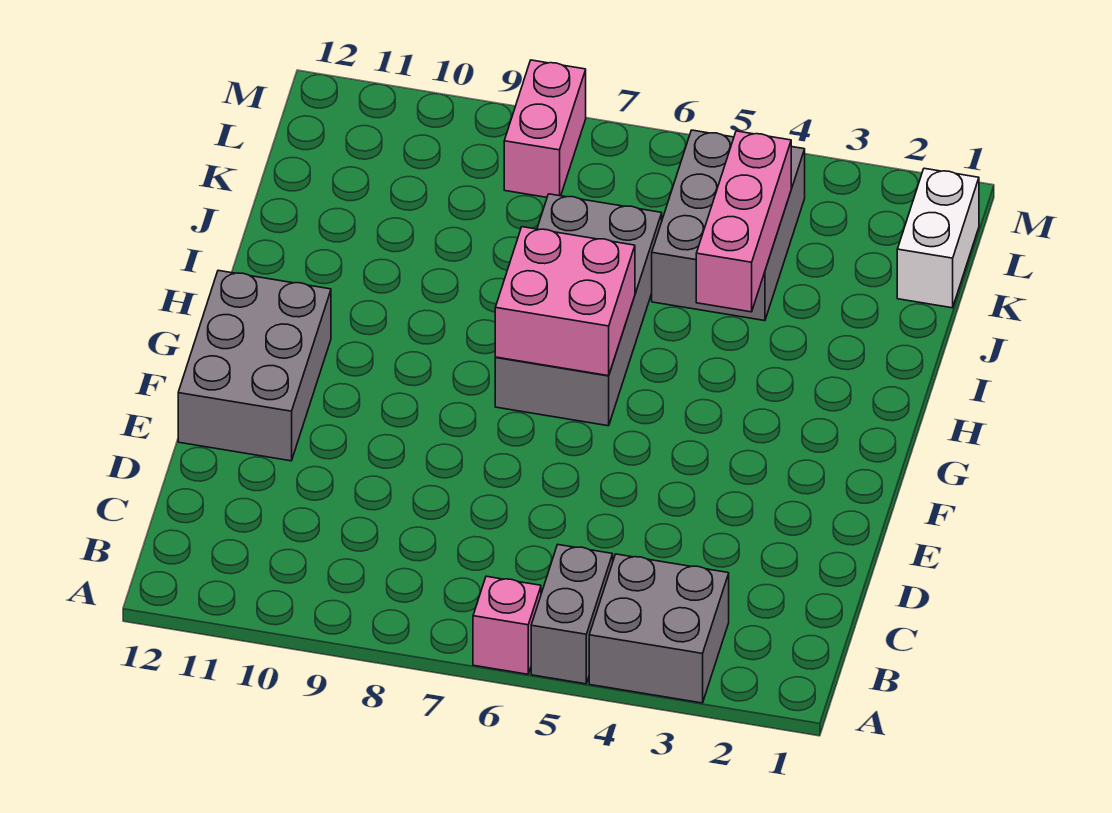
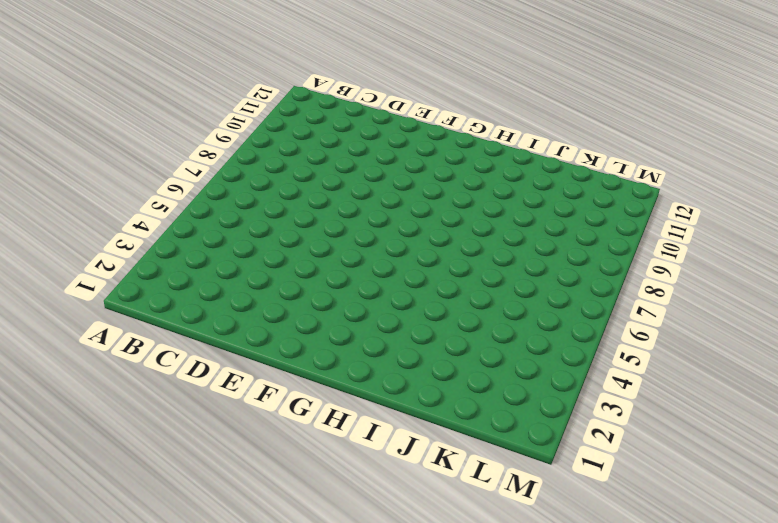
none -> grey 2x2 brick [589,554,729,703]
none -> grey 1x2 brick [531,545,613,684]

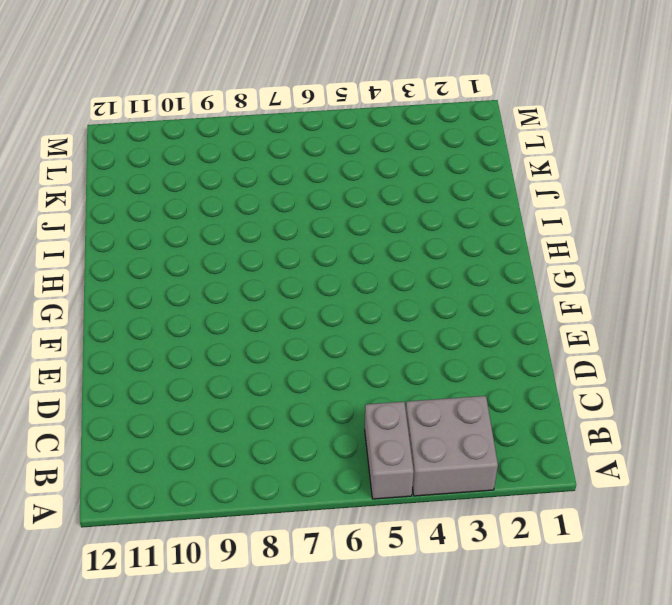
none -> pink 1x1 brick [473,576,541,674]
none -> grey 2x3 brick [178,270,331,461]

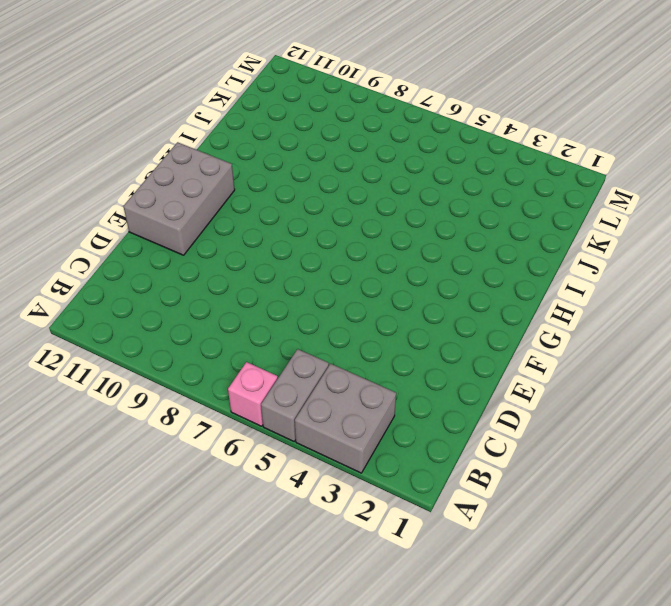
none -> grey 2x4 brick [495,194,662,426]
none -> grey 2x3 brick [652,130,805,321]

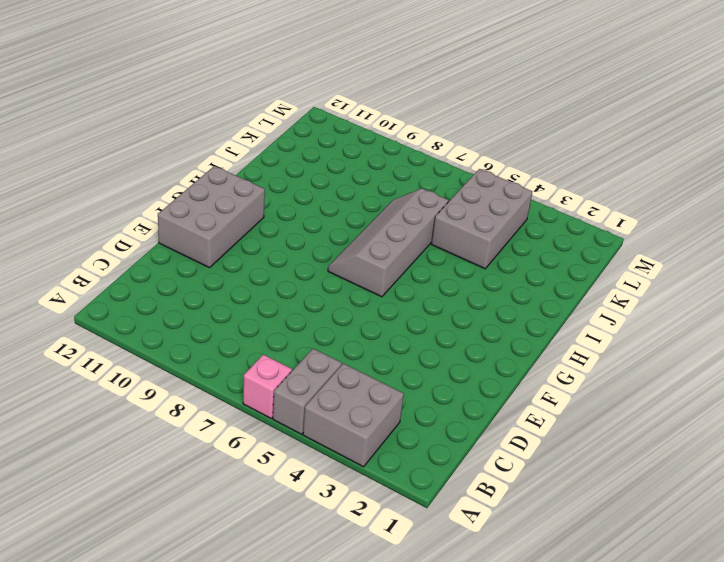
grey 2x4 slope [328,189,449,297] -> grey 2x4 brick [495,194,662,426]
none -> white 1x2 brick [897,168,979,308]
none -> pink 1x2 brick [504,60,586,197]

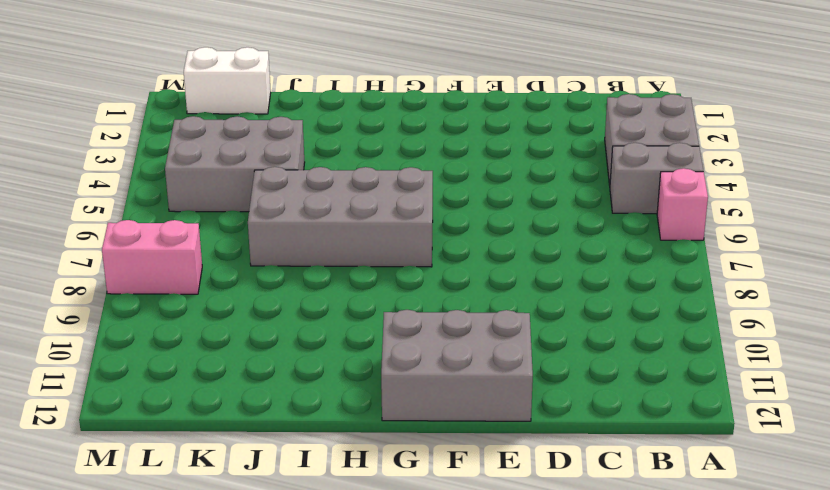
none -> pink 2x2 brick [495,227,635,376]
none -> pink 1x3 brick [696,131,791,312]

